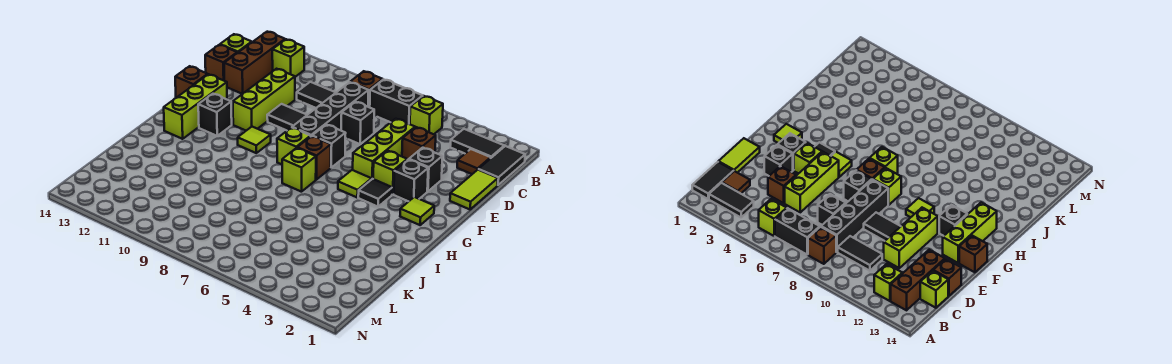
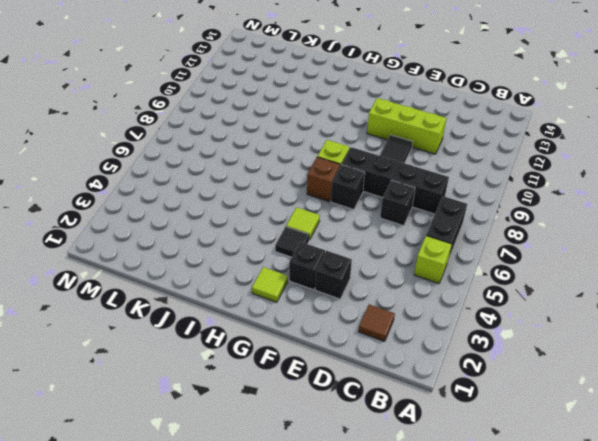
none -> black 1x2 tile [478,146,525,185]
none -> black 1x2 tile [450,129,504,158]
none -> brown 1x1 brick [351,71,383,107]
none -> lime 1x1 brick [272,39,304,77]

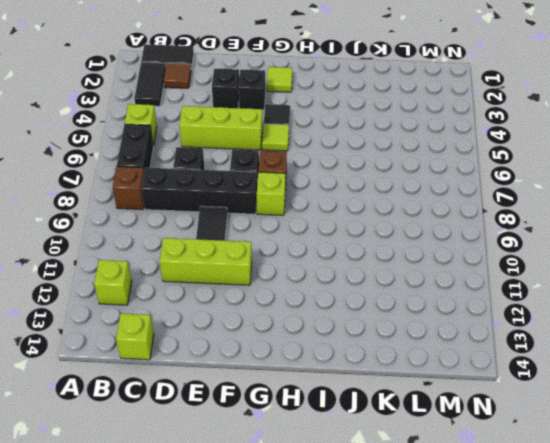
none -> brown 1x3 brick [224,32,285,94]
none -> black 1x2 tile [297,82,336,108]
none -> lime 1x2 tile [450,170,498,209]
none -> brown 1x1 brick [402,127,436,160]

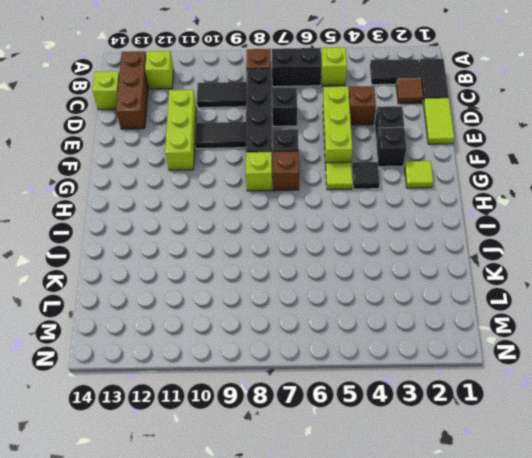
none -> brown 1x1 brick [205,45,237,80]
none -> lime 1x1 brick [373,151,407,194]
none -> lime 1x3 brick [164,74,227,139]
none -> brown 1x1 brick [175,66,208,98]

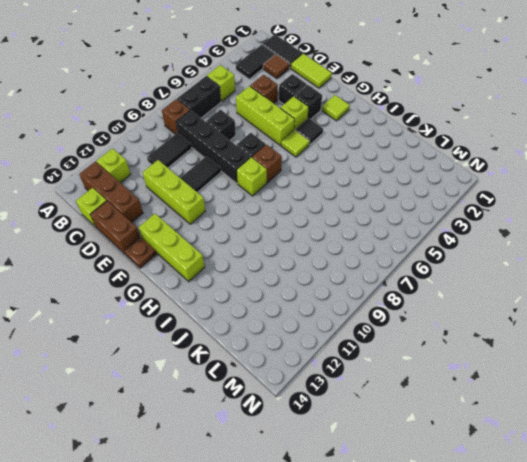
brown 1x2 brick [90,201,140,254] -> brown 1x1 brick [205,45,237,80]
brown 1x1 plate [124,237,156,268] -> brown 1x1 brick [175,66,208,98]
none -> lime 1x1 tile [238,127,271,153]
none -> black 1x1 brick [198,94,232,136]
none -> lime 1x1 brick [282,148,316,192]

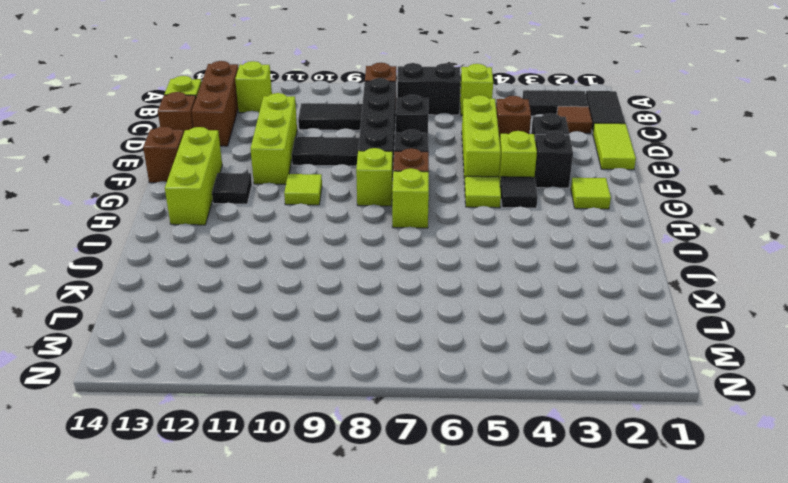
black 1x1 tile [212,173,252,204] -> black 1x1 brick [198,94,232,136]

